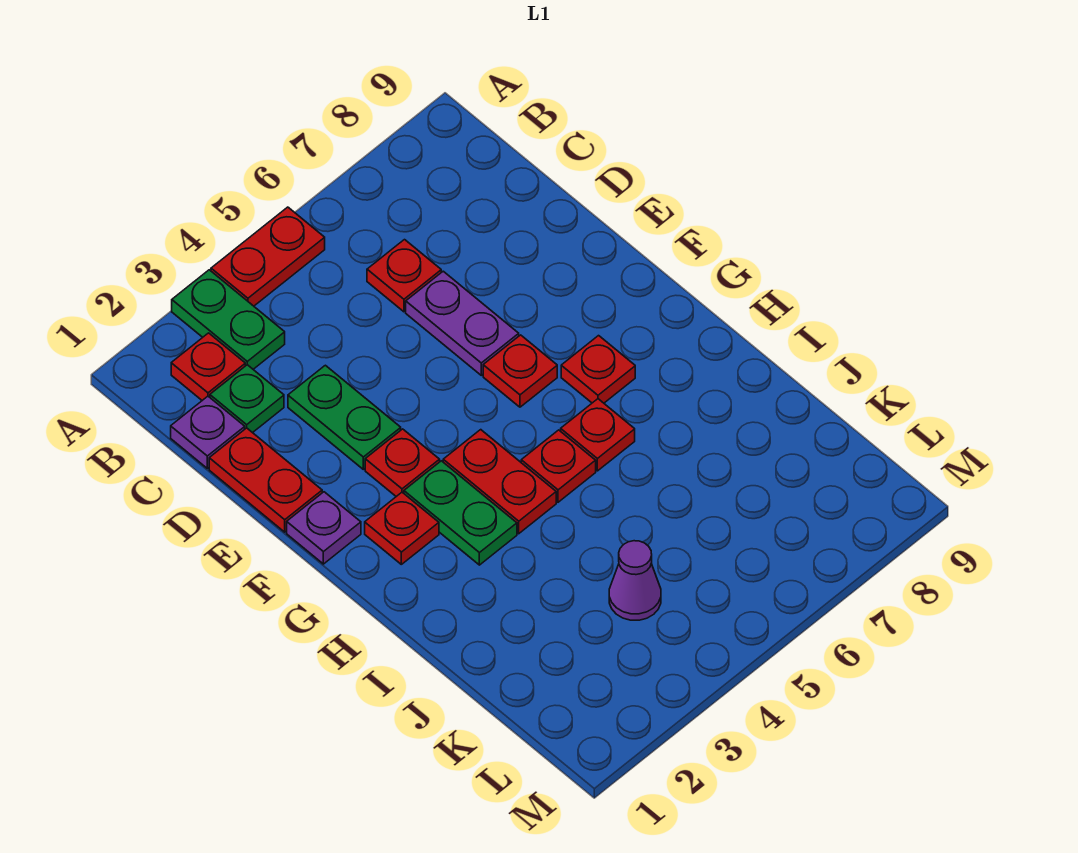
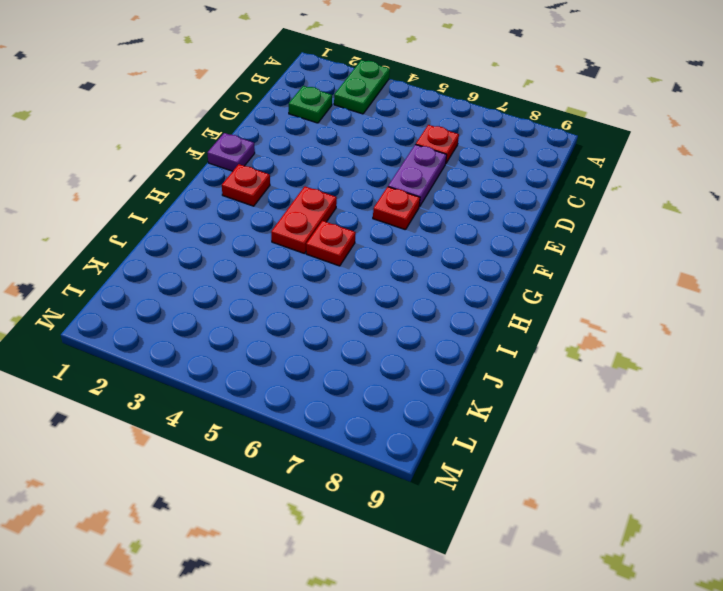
none -> red 1x2 plate [211,207,325,306]
none -> red 1x1 plate [171,333,245,400]
none -> purple 1x1 plate [171,396,245,468]

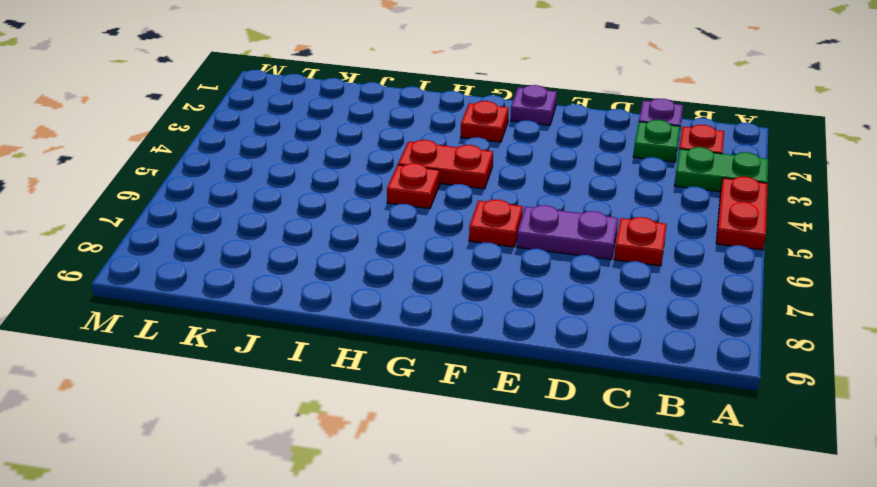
none -> red 1x2 plate [209,428,322,532]
none -> green 1x2 plate [288,365,401,469]
none -> red 1x1 plate [365,429,440,496]

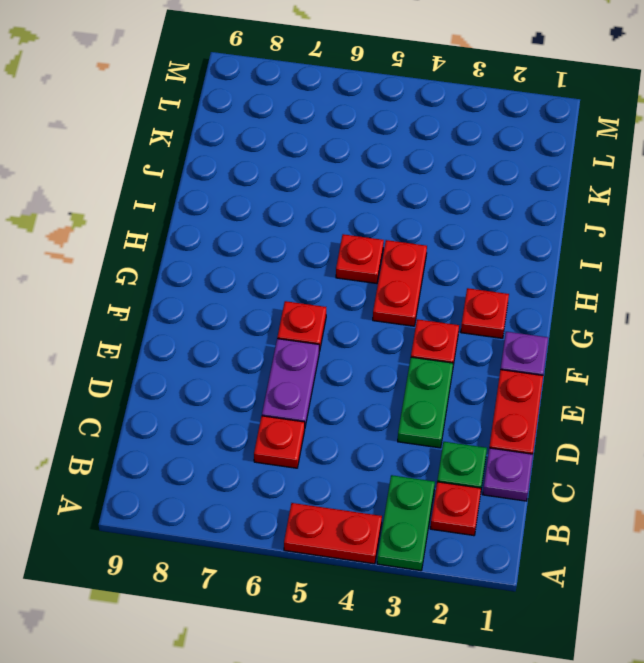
none -> green 1x2 plate [404,461,517,565]
none -> red 1x1 plate [561,336,635,403]
none -> red 1x1 plate [561,399,635,471]

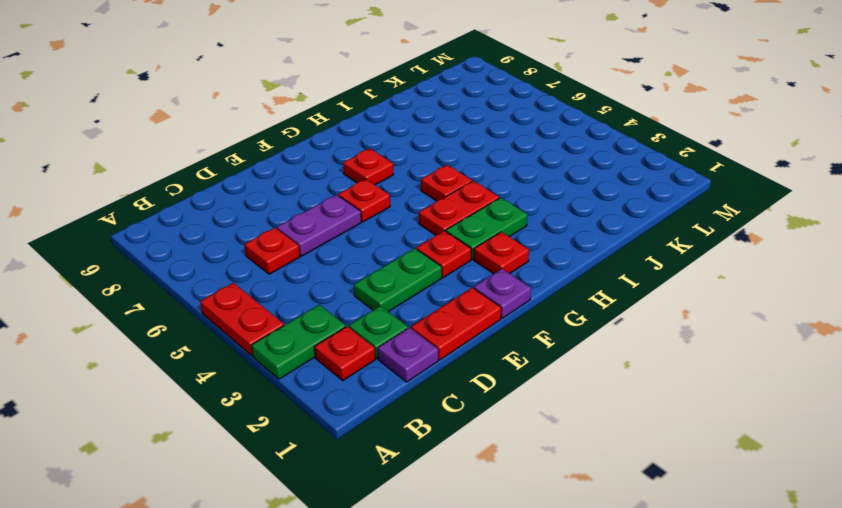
none -> red 1x1 plate [561,399,635,471]
none -> purple 1x1 cone [609,541,661,620]

